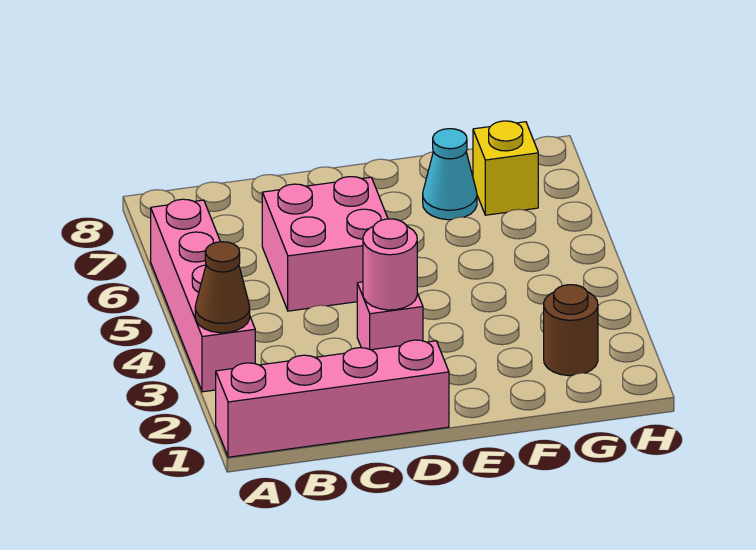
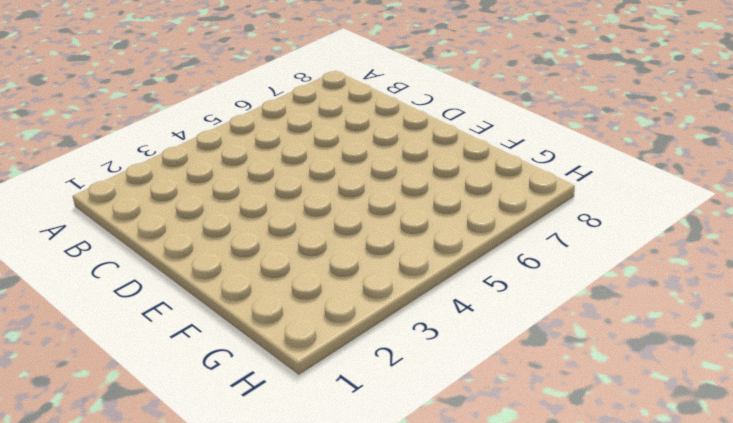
none -> pink 1x4 brick [216,340,449,457]
none -> pink 1x4 brick [151,199,255,392]

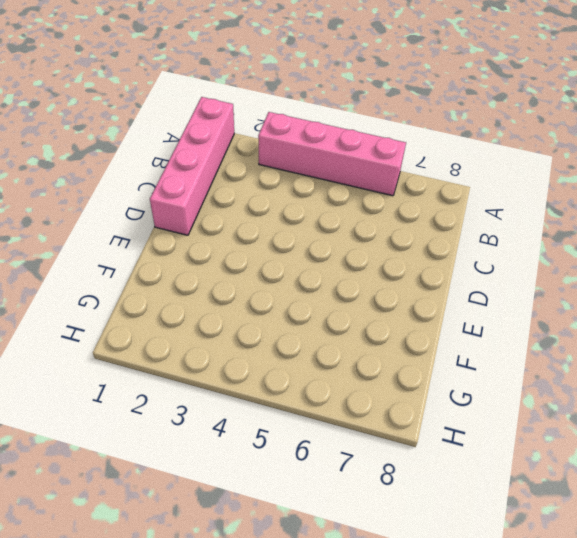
none -> pink 2x2 brick [262,177,388,311]
none -> pink 1x1 brick [357,282,423,350]

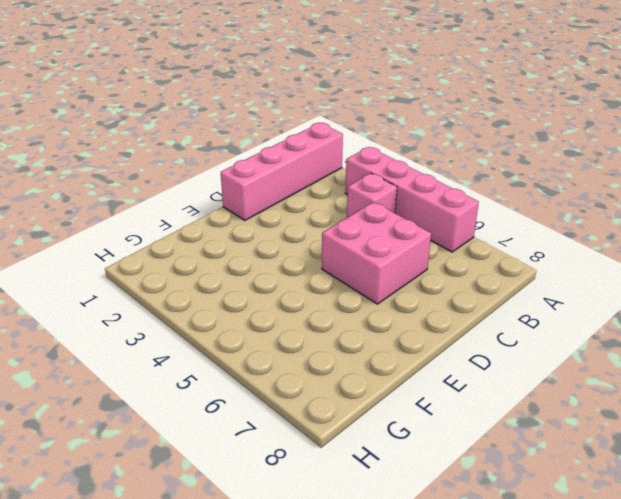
pink 1x1 brick [347,173,397,218] -> pink 1x1 brick moved to [357,282,423,350]
none -> cyan 1x1 cone [423,129,477,220]
none -> brown 1x1 round brick [544,285,598,376]

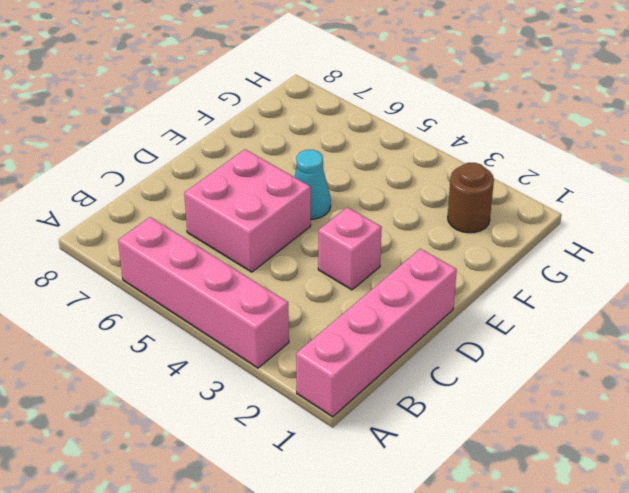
cyan 1x1 cone [295,150,331,219] -> cyan 1x1 cone moved to [423,129,477,220]
none -> yellow 1x1 brick [473,121,538,215]
none -> brown 1x1 cone [195,242,250,333]

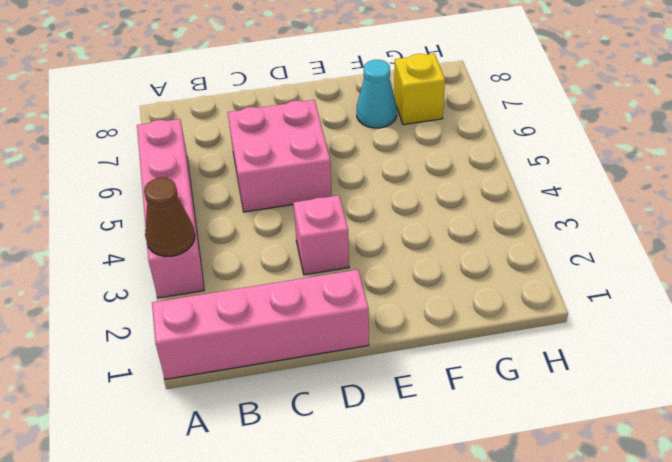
none -> brown 1x1 round brick [544,285,598,376]
none -> pink 1x1 round brick [363,219,417,310]

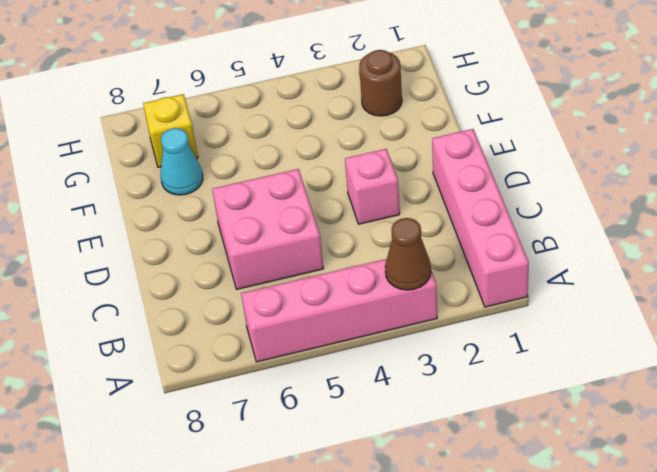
none -> pink 1x1 round brick [363,219,417,310]

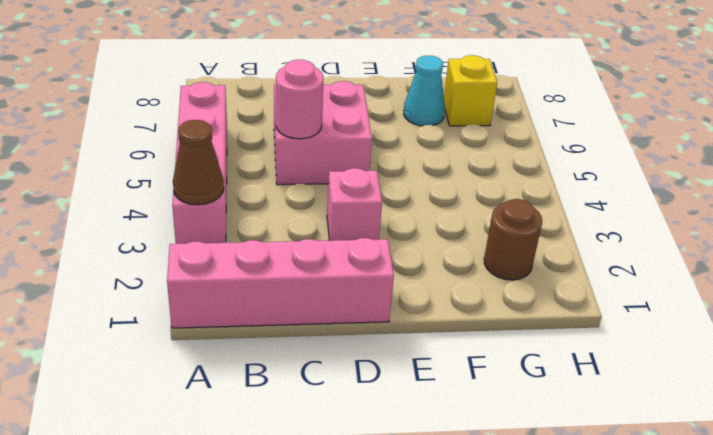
pink 1x1 round brick [276,60,324,139] -> pink 1x1 round brick moved to [363,219,417,310]

